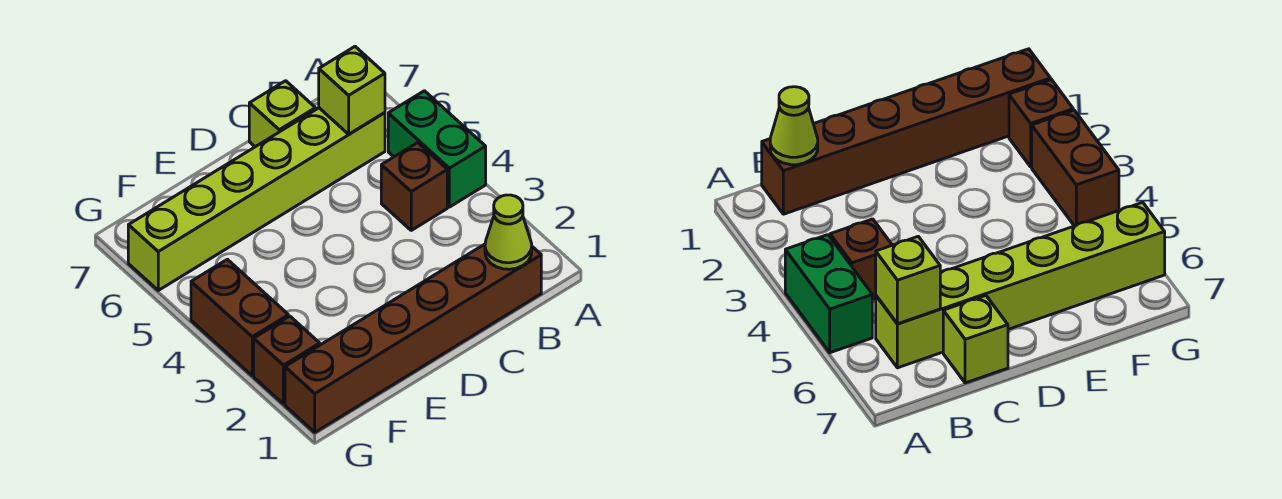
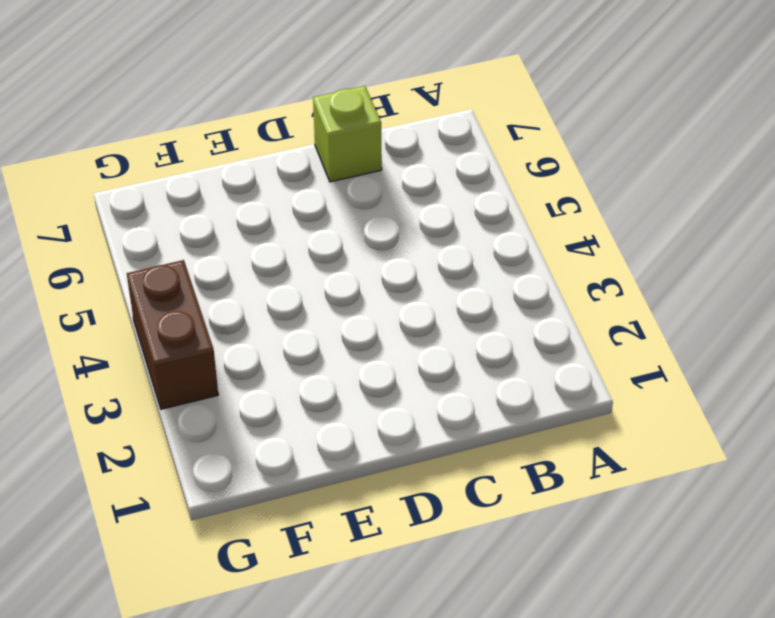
none -> green 1x2 brick [388,91,486,207]
none -> brown 1x6 brick [285,244,541,432]

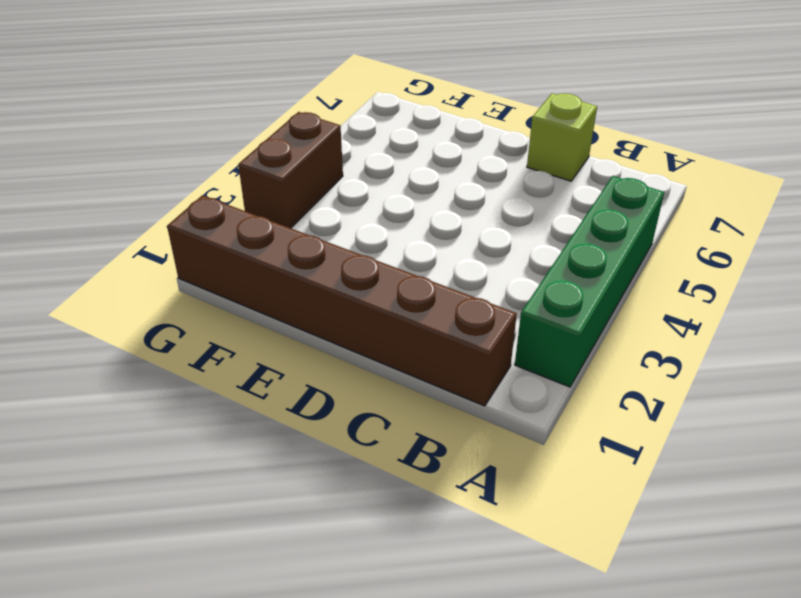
green 1x4 brick [515,176,664,387] -> green 1x2 brick [388,91,486,207]
none -> brown 1x1 brick [381,143,447,230]
none -> lime 1x6 brick [128,108,385,290]

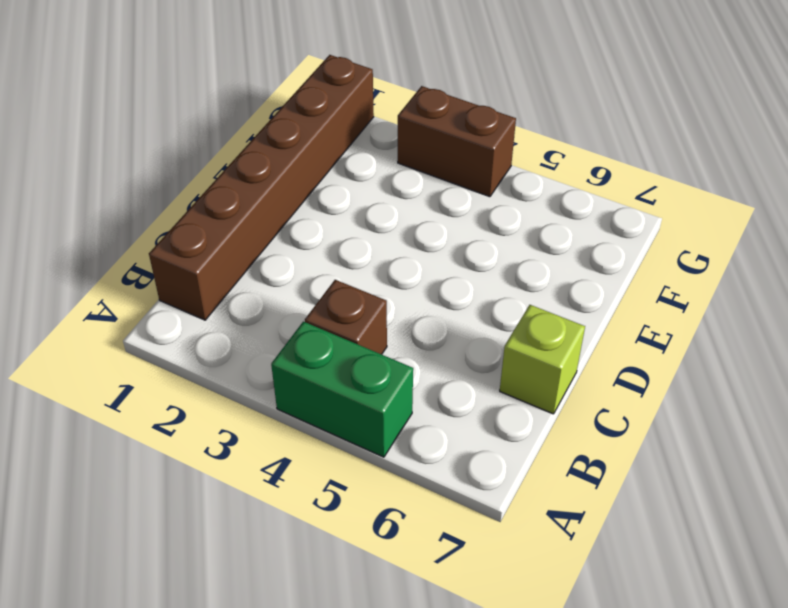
none -> lime 1x6 brick [128,108,385,290]
none -> brown 1x1 brick [254,316,320,404]

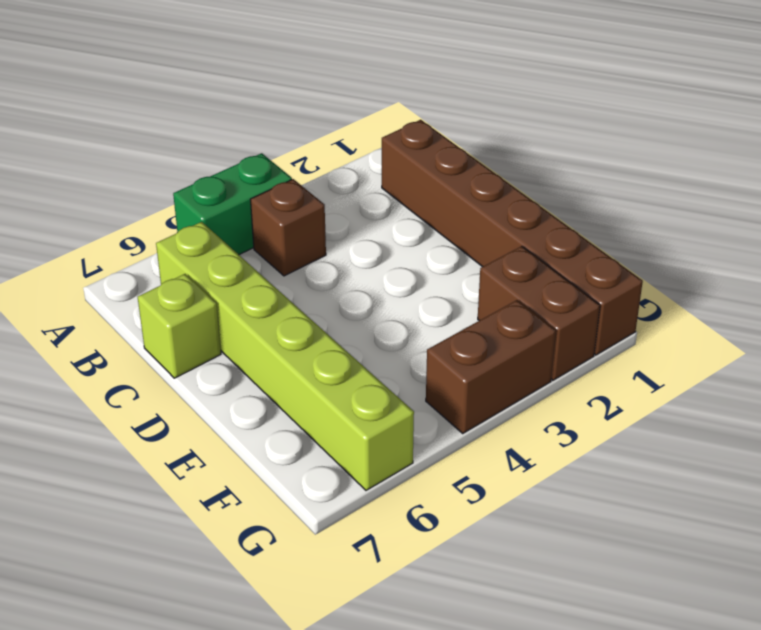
brown 1x2 brick [478,246,600,380] -> brown 1x1 brick [254,316,320,404]
none -> lime 1x1 cone [485,195,532,269]
none -> lime 1x1 brick [319,47,385,134]

